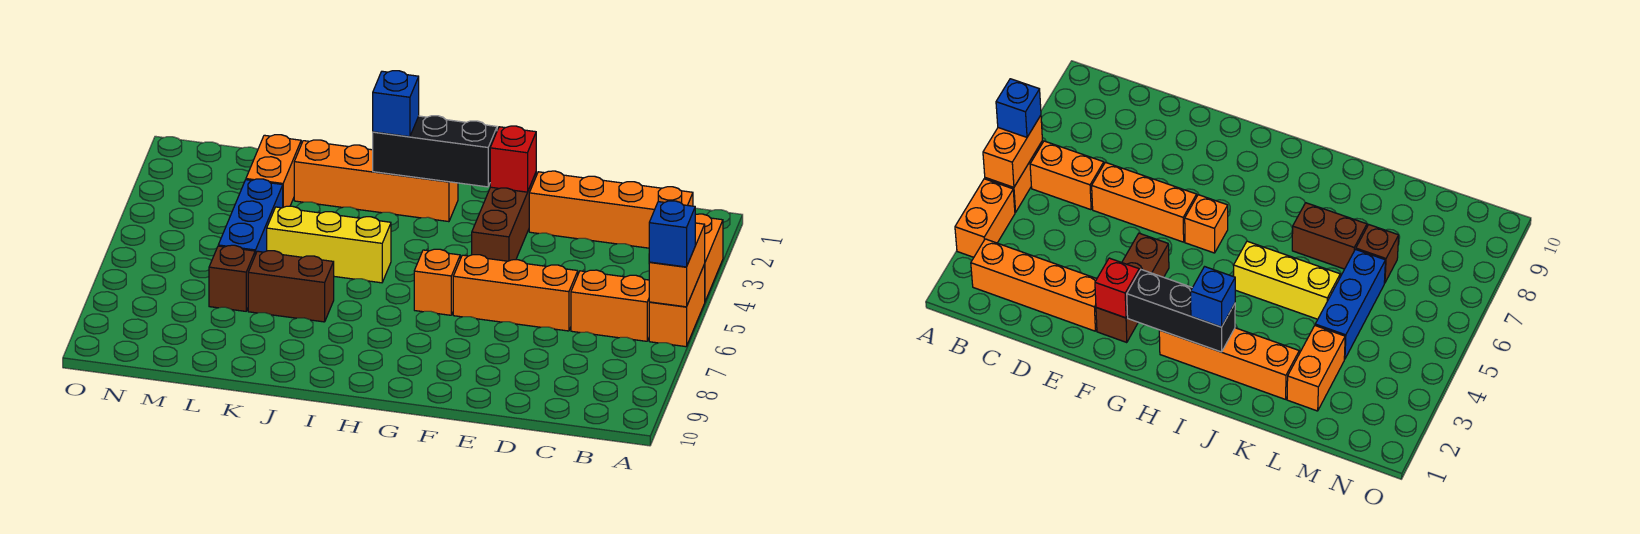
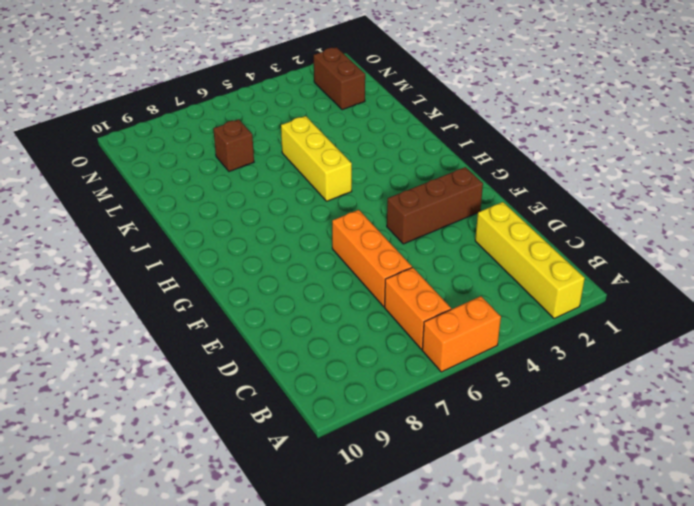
yellow 1x4 brick [475,202,585,319] -> orange 1x4 brick [529,171,693,248]
brown 1x2 brick [314,47,365,110] -> brown 1x2 brick moved to [248,251,334,322]
none -> orange 1x2 brick [695,214,723,301]
none -> orange 1x1 brick [414,249,460,315]
none -> orange 1x4 brick [294,140,458,222]

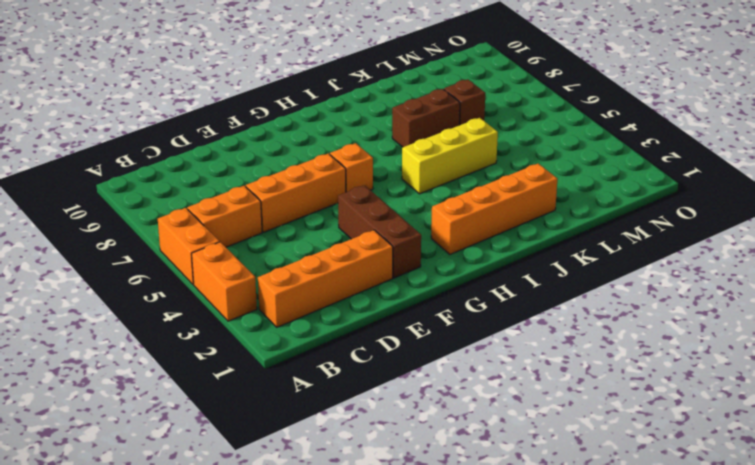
none -> orange 1x2 brick [246,135,301,207]
none -> blue 1x3 brick [218,179,283,255]
none -> orange 1x2 brick [649,223,705,307]

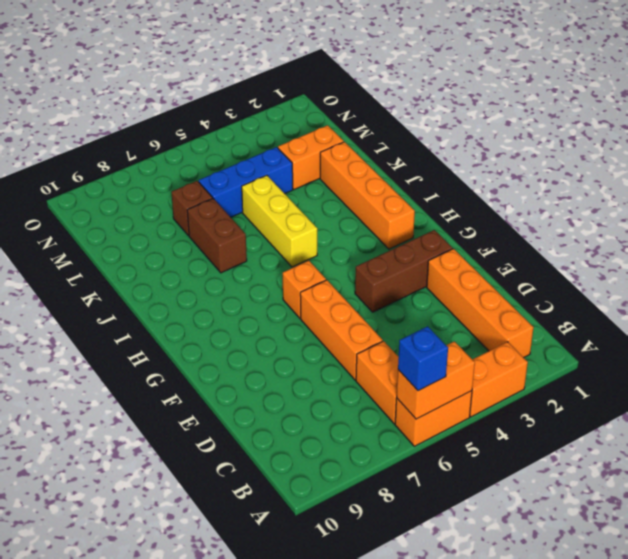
none -> red 1x1 brick [490,126,536,192]
none -> black 1x3 brick [373,116,497,187]
none -> blue 1x1 brick [373,71,419,137]

